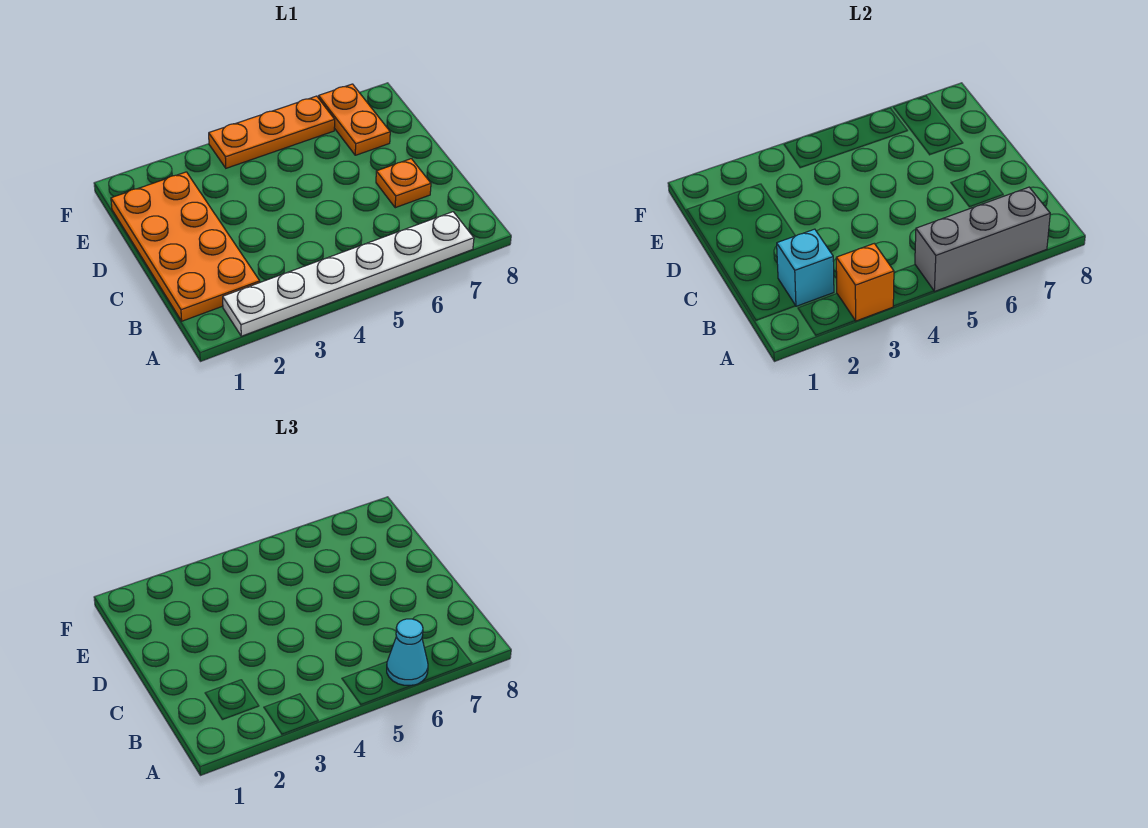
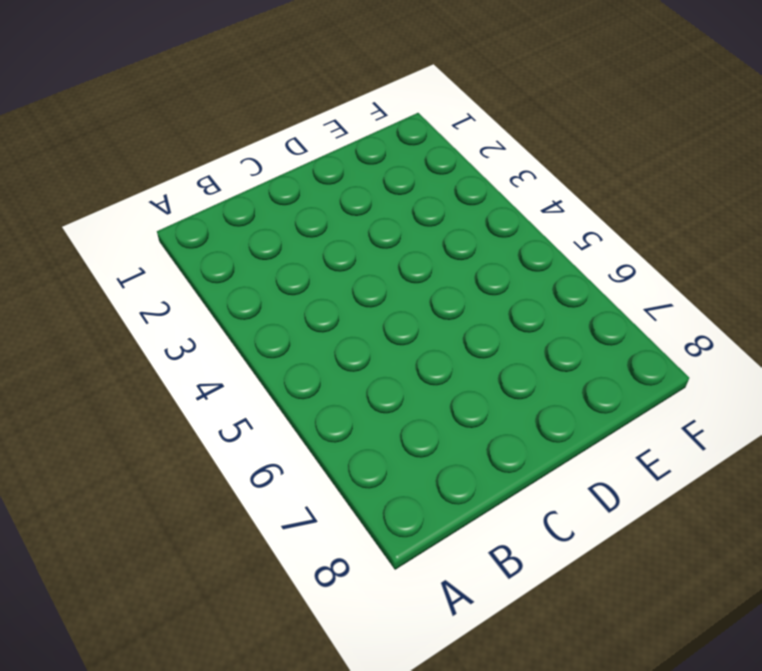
none -> white 1x6 plate [223,212,474,336]
none -> orange 2x4 plate [111,172,260,321]

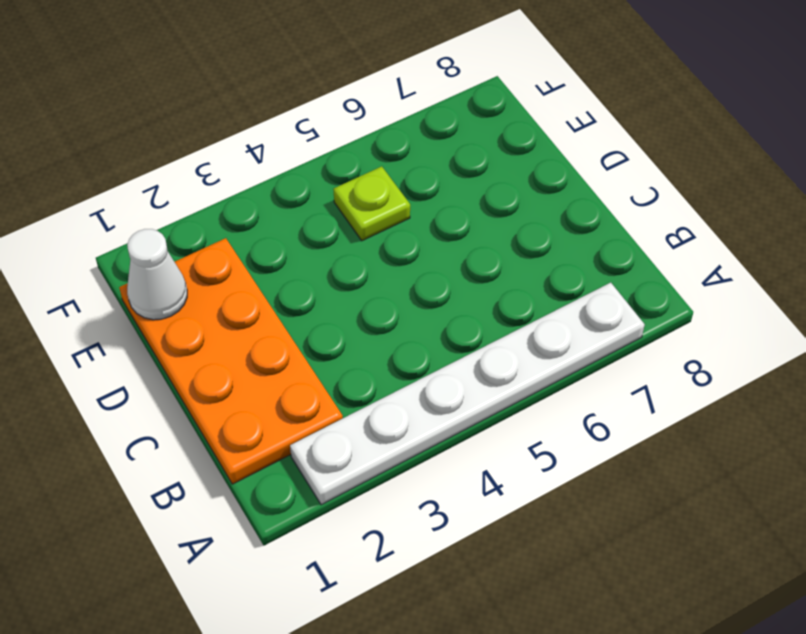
white 1x1 cone [127,229,187,320] -> none
lime 1x1 plate [333,166,410,241] -> none
none -> orange 1x1 plate [376,159,431,208]
none -> orange 1x2 plate [318,84,390,155]

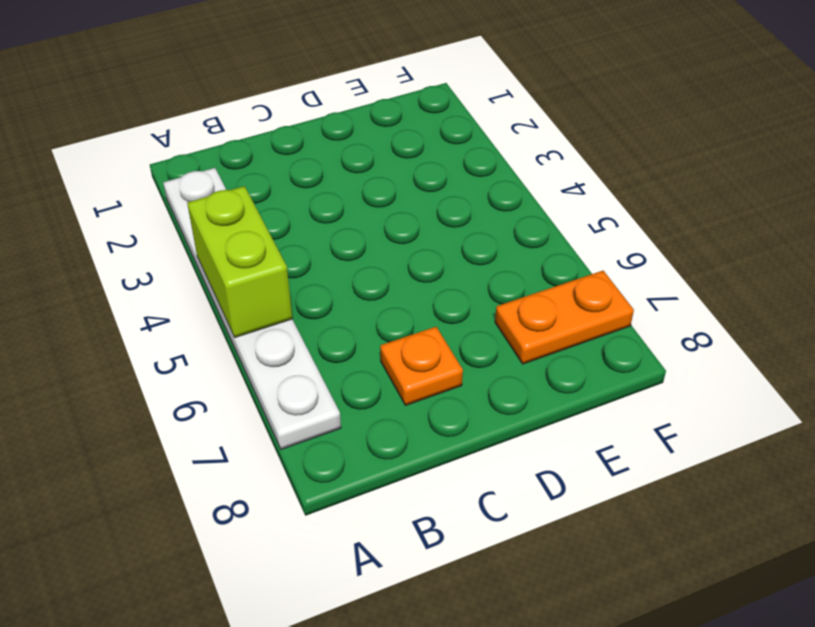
lime 1x2 brick [187,186,292,337] -> grey 1x3 brick [915,187,1050,292]
none -> orange 2x4 plate [111,172,260,321]
none -> orange 1x3 plate [209,96,335,168]

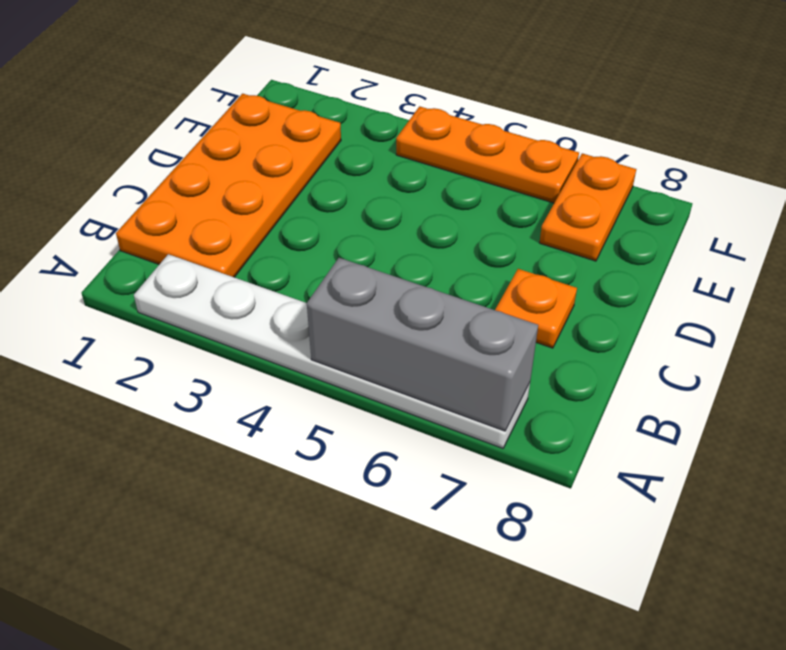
none -> orange 1x1 brick [836,244,894,321]
none -> cyan 1x1 brick [777,229,834,306]

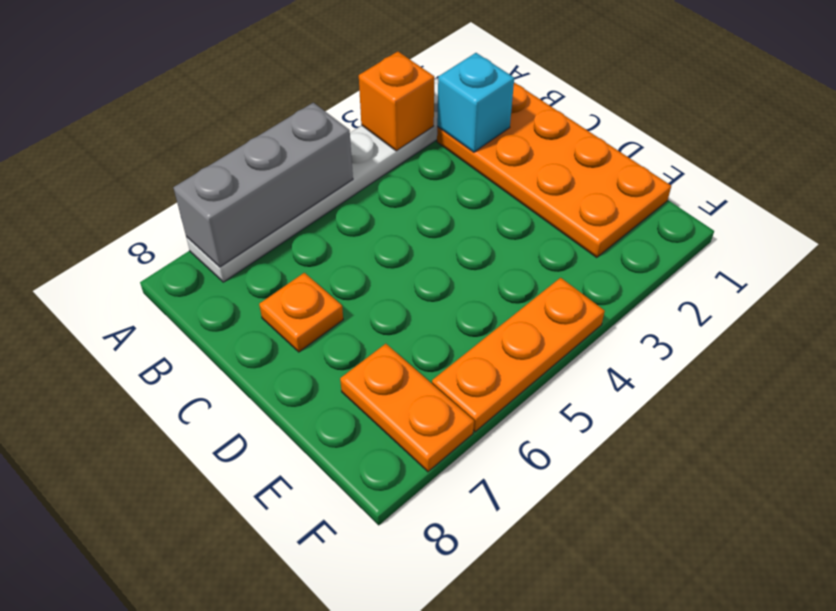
none -> cyan 1x1 cone [387,619,428,685]

